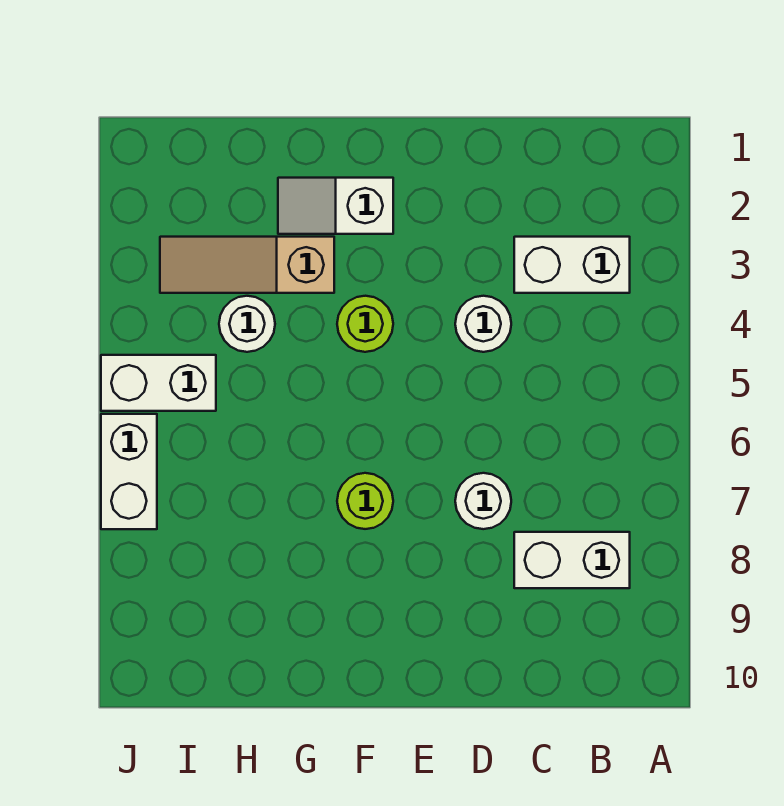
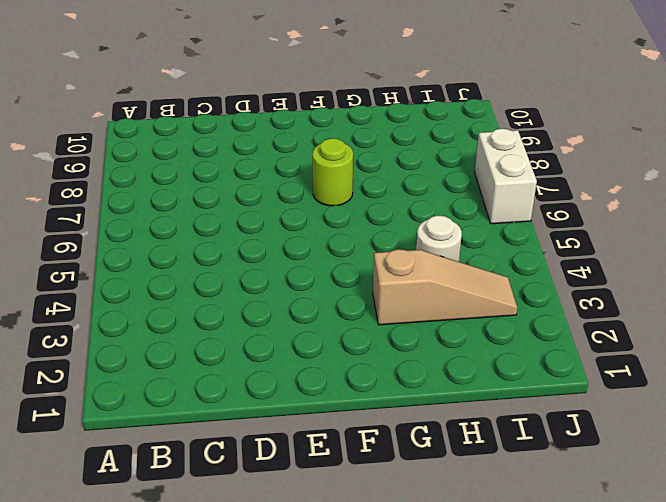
none -> white 1x2 brick [514,237,630,293]
none -> white 1x2 brick [514,532,630,588]

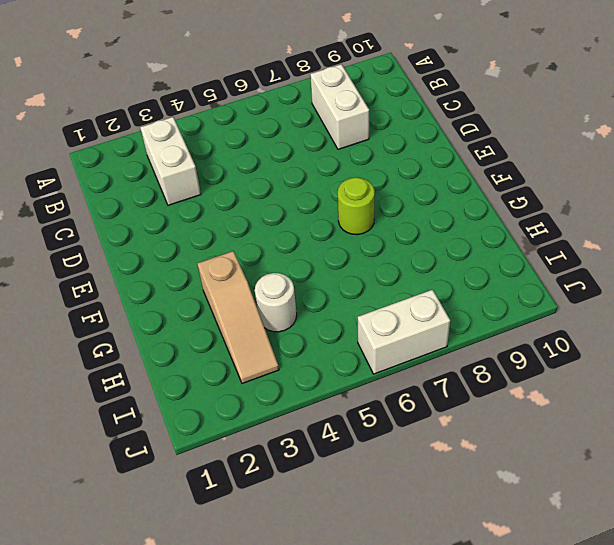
none -> white 1x1 round brick [455,296,511,352]
none -> white 1x1 round brick [455,473,511,529]

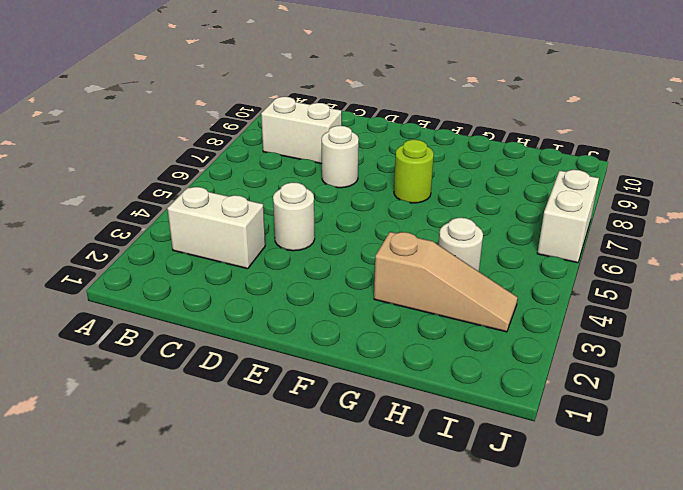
none -> white 1x2 slope [278,178,393,234]
none -> lime 1x1 round brick [337,296,393,352]

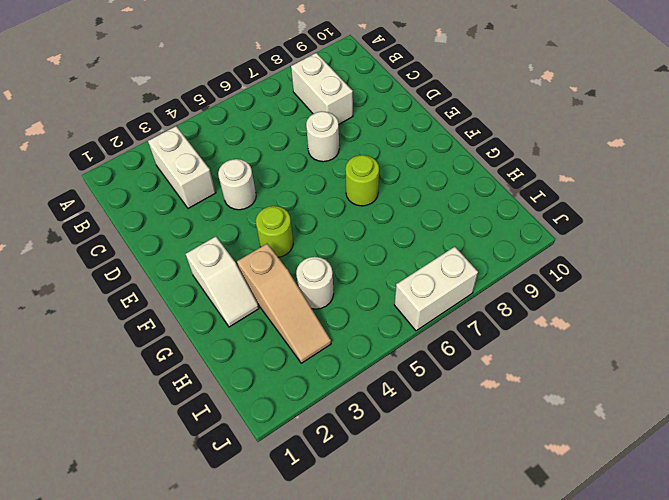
none -> white 1x2 brick [101,355,216,411]

